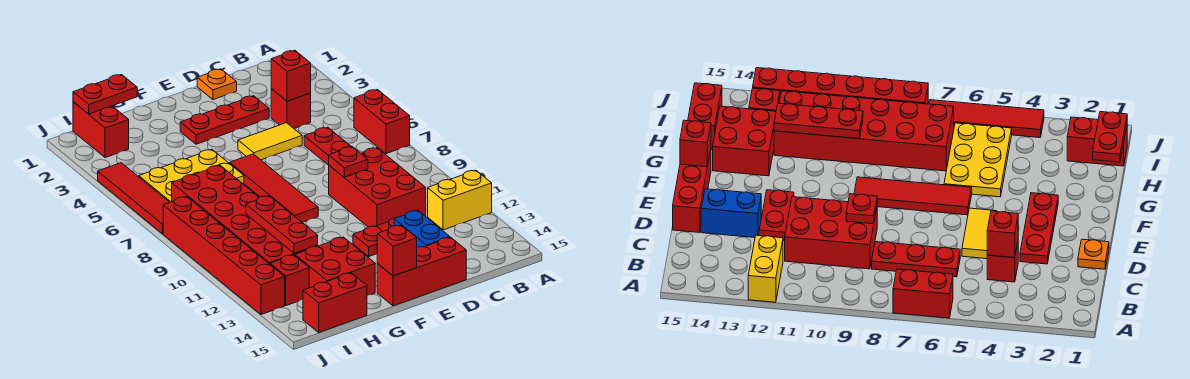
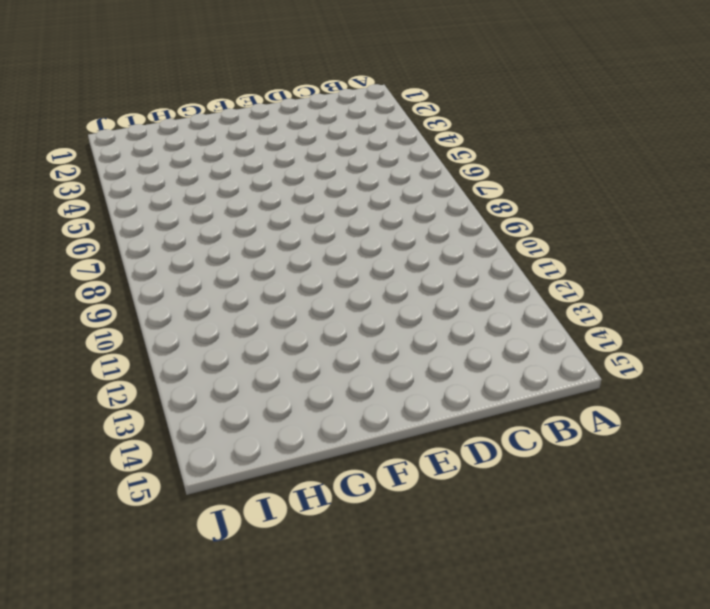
none -> red 1x2 brick [354,89,410,154]
none -> yellow 1x2 brick [428,170,492,230]
none -> red 1x1 brick [271,89,311,129]

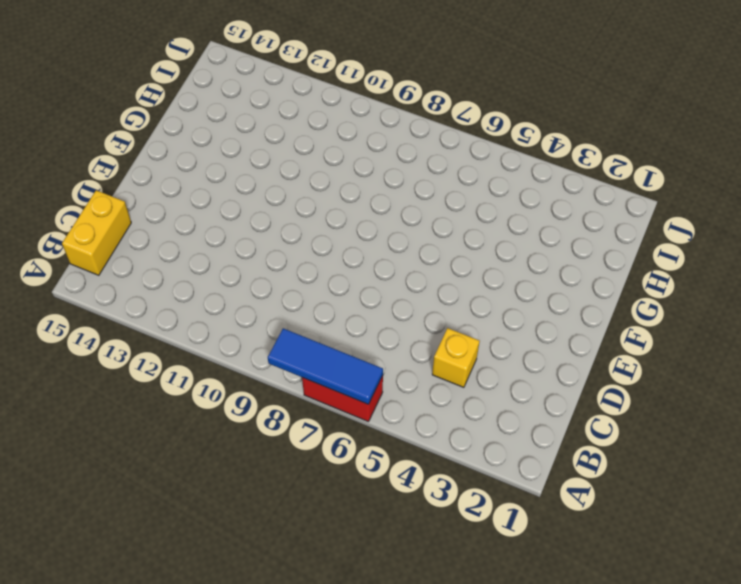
blue 1x3 tile [268,328,383,404] -> none
yellow 1x2 brick [62,190,131,275] -> yellow 1x2 brick moved to [428,170,492,230]
yellow 1x1 brick [432,328,480,387] -> red 1x1 brick [271,89,311,129]
none -> red 1x3 plate [304,127,351,165]
none -> red 2x3 brick [329,148,426,227]
none -> orange 1x1 plate [197,69,237,100]

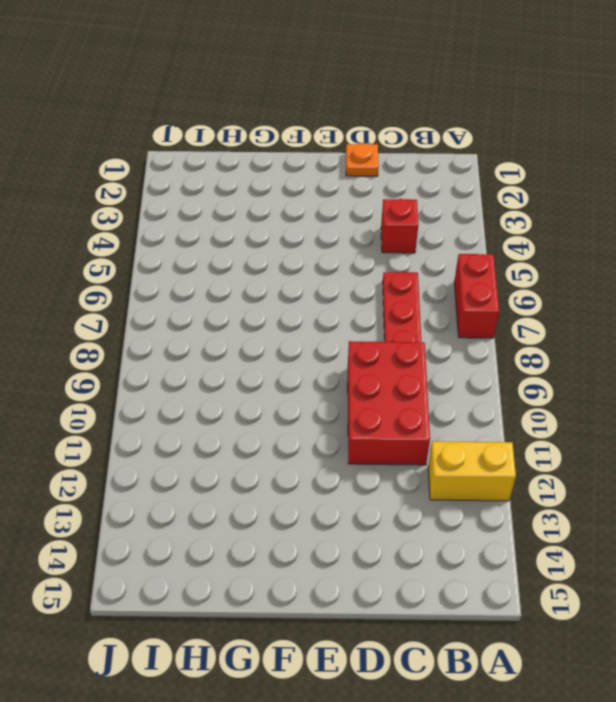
none -> red 1x3 plate [180,96,269,144]
none -> yellow 1x2 tile [238,123,302,160]
none -> red 1x2 plate [353,217,398,256]

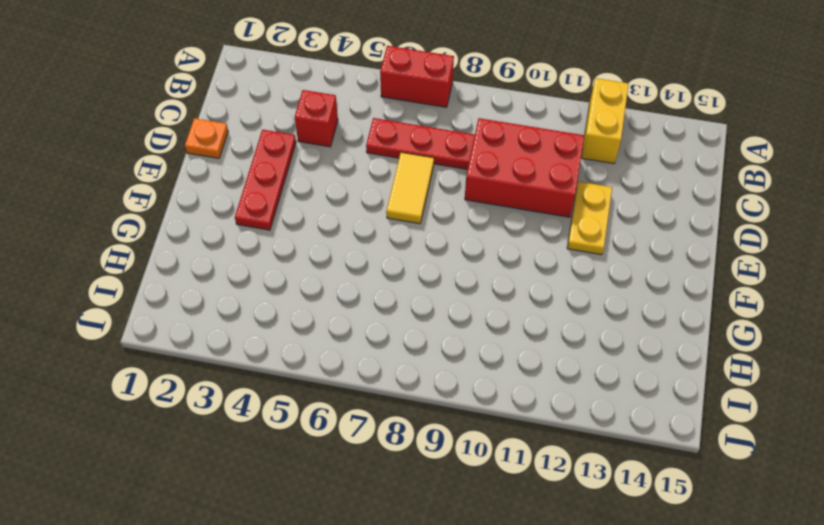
yellow 1x2 tile [386,152,434,224] -> yellow 1x2 tile moved to [238,123,302,160]
yellow 1x2 plate [567,182,612,255] -> red 1x2 plate [353,217,398,256]
none -> blue 1x2 brick [394,210,450,247]
none -> red 1x3 brick [377,237,466,306]
none -> red 1x4 tile [230,154,318,222]

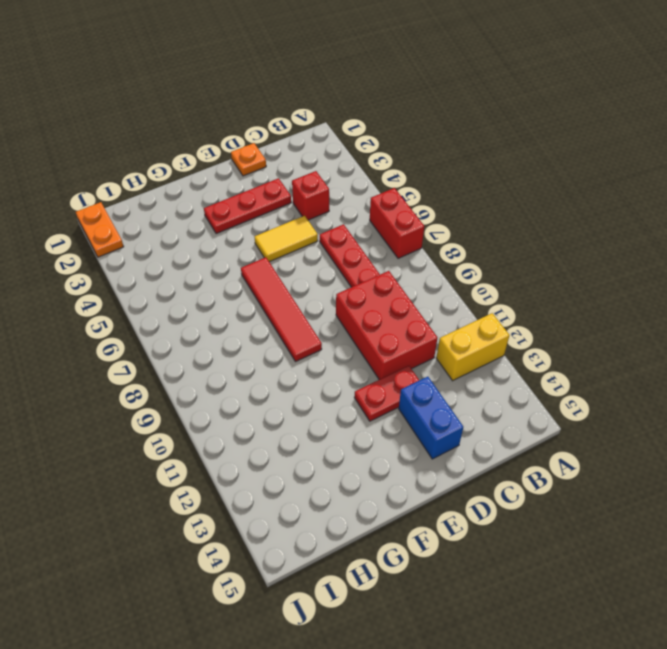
orange 1x2 plate [76,202,124,257] -> none
none -> red 1x3 brick [377,237,466,306]
none -> yellow 2x3 plate [139,150,244,202]
none -> red 2x2 brick [295,237,375,295]

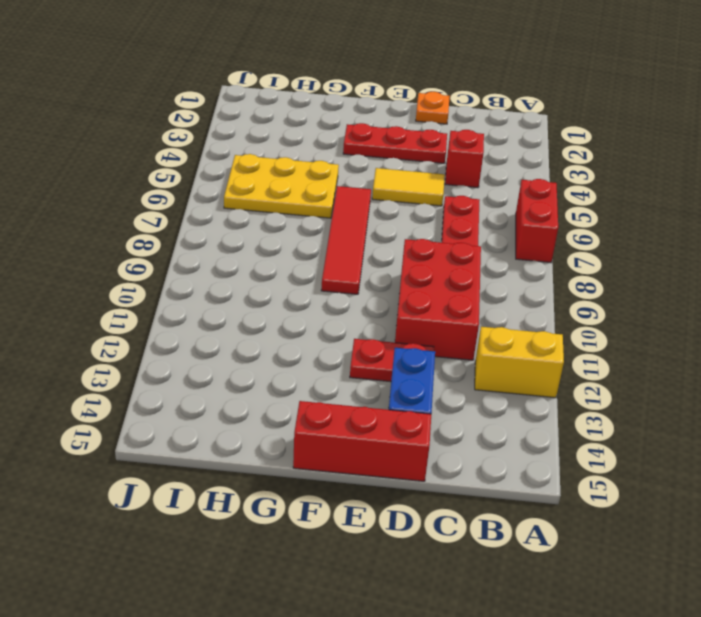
none -> red 2x2 brick [295,237,375,295]
none -> red 2x6 brick [172,165,318,264]
none -> red 1x2 brick [303,273,367,332]

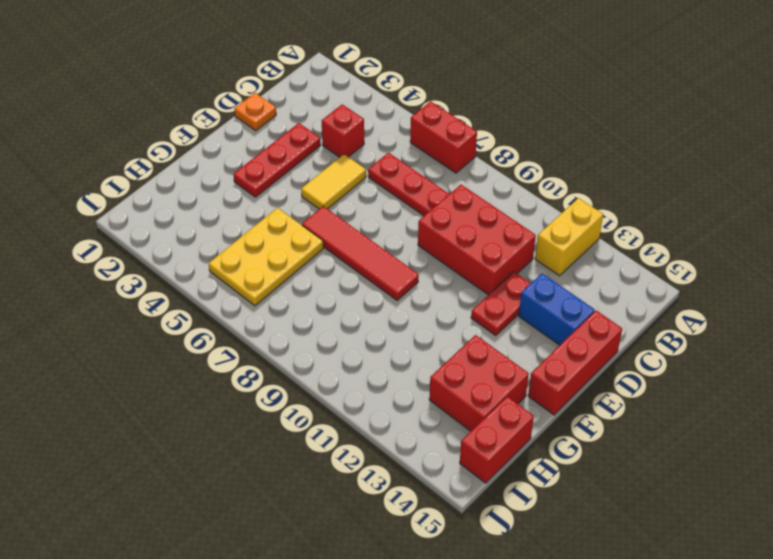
none -> red 2x6 brick [172,165,318,264]
none -> red 1x2 brick [73,102,129,158]
none -> red 1x1 brick [270,255,309,306]

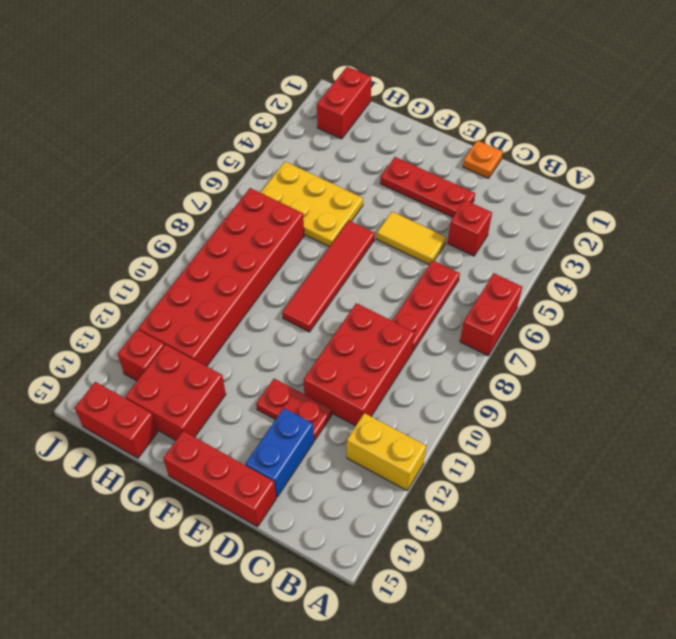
none -> red 1x4 tile [98,163,170,234]
none -> red 1x6 brick [163,197,285,315]
none -> red 1x1 brick [271,50,311,101]

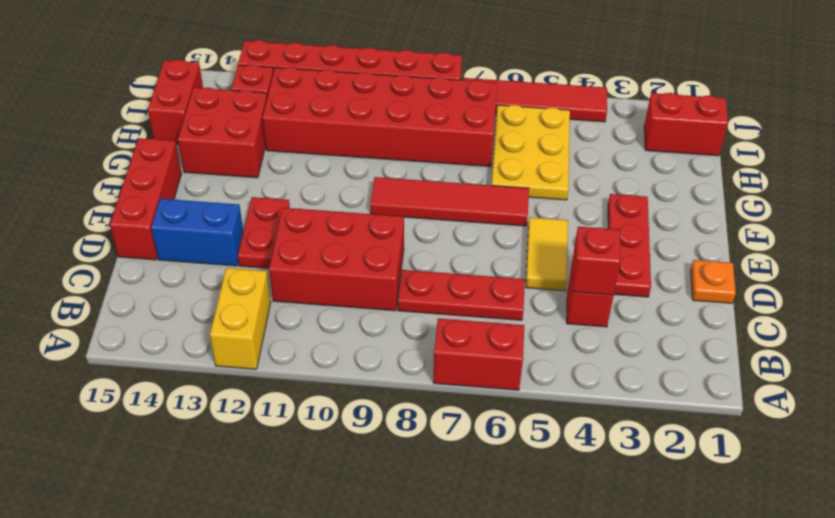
none -> red 1x1 plate [329,147,368,177]
none -> red 1x1 brick [377,225,417,276]
none -> red 1x2 plate [73,75,137,114]

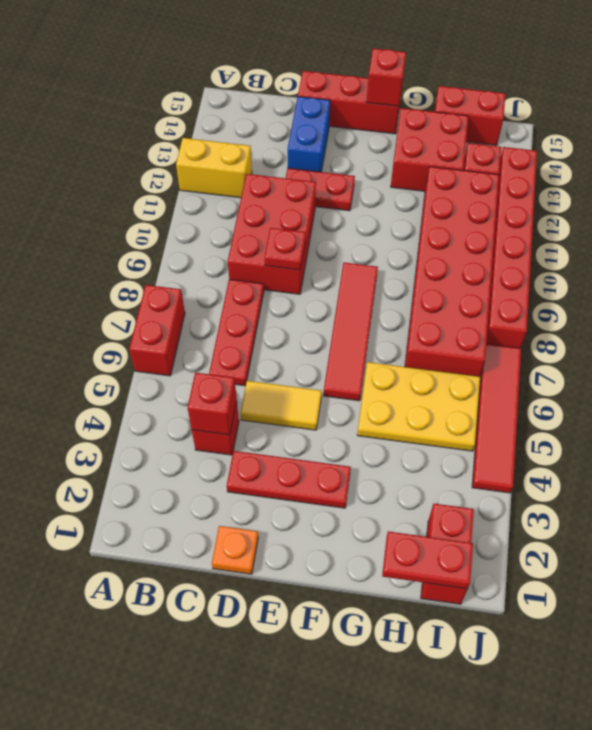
none -> red 1x3 plate [246,196,318,253]

